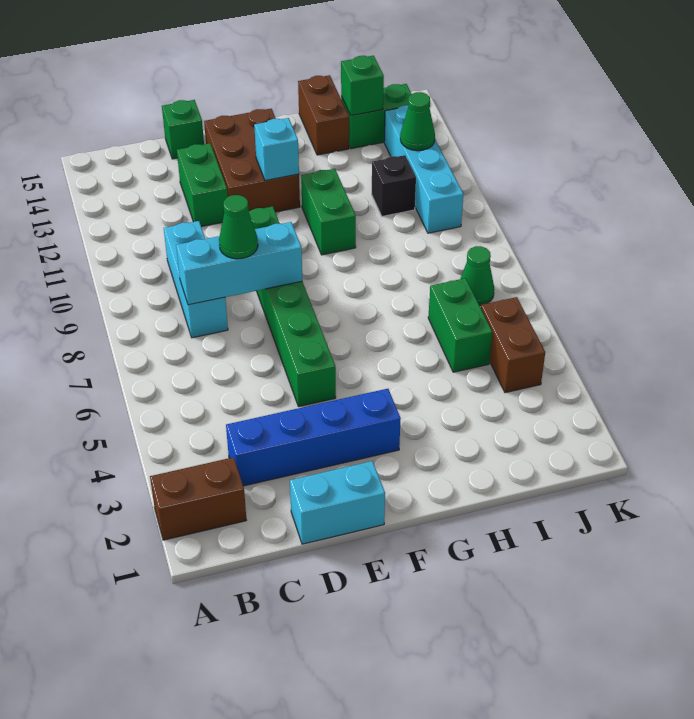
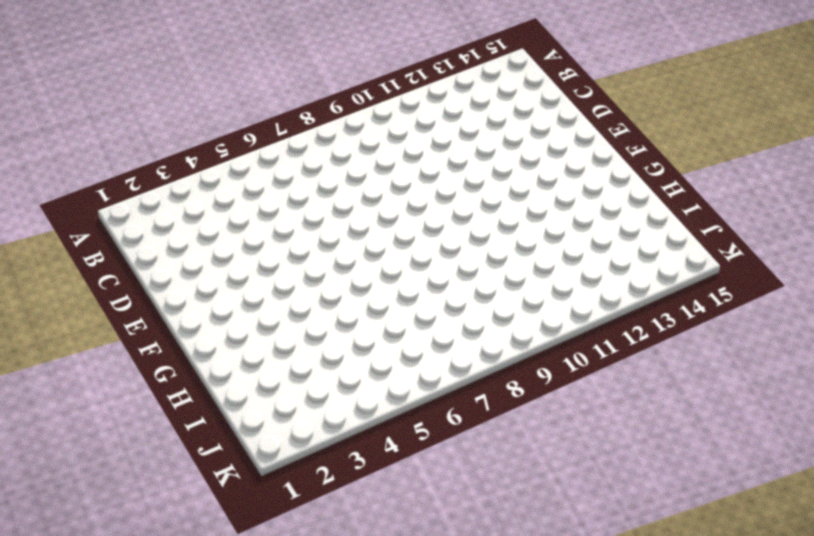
none -> brown 1x2 brick [150,457,246,540]
none -> blue 1x4 brick [226,389,401,486]
none -> cyan 1x3 brick [164,221,228,338]

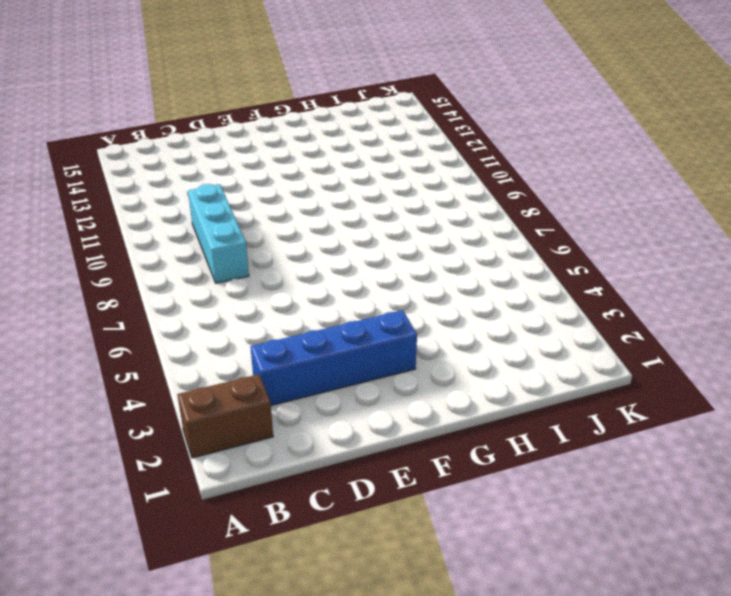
none -> cyan 1x2 brick [290,461,385,544]
none -> green 1x2 brick [177,143,228,227]
none -> green 1x1 brick [162,100,204,159]

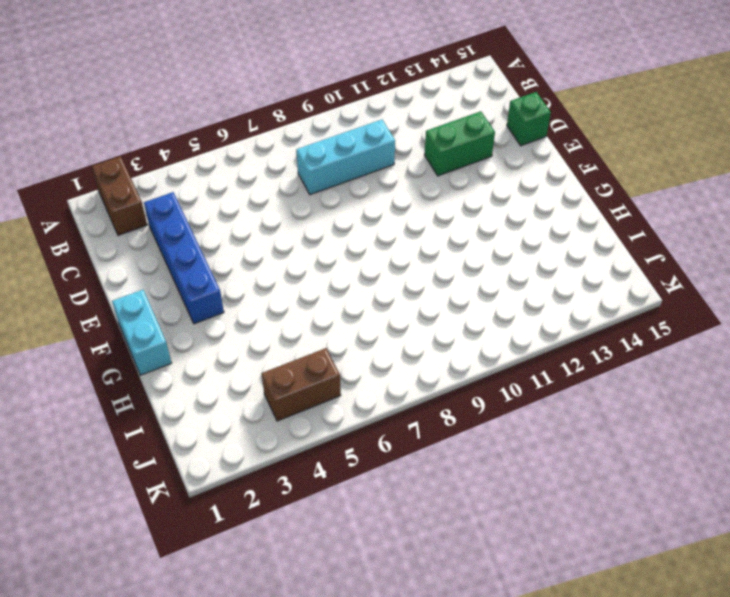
cyan 1x2 brick [112,290,171,375] -> cyan 1x2 brick moved to [290,461,385,544]
none -> green 1x6 brick [248,206,336,407]
none -> brown 2x3 brick [204,109,300,212]
none -> green 1x2 brick [301,169,356,255]

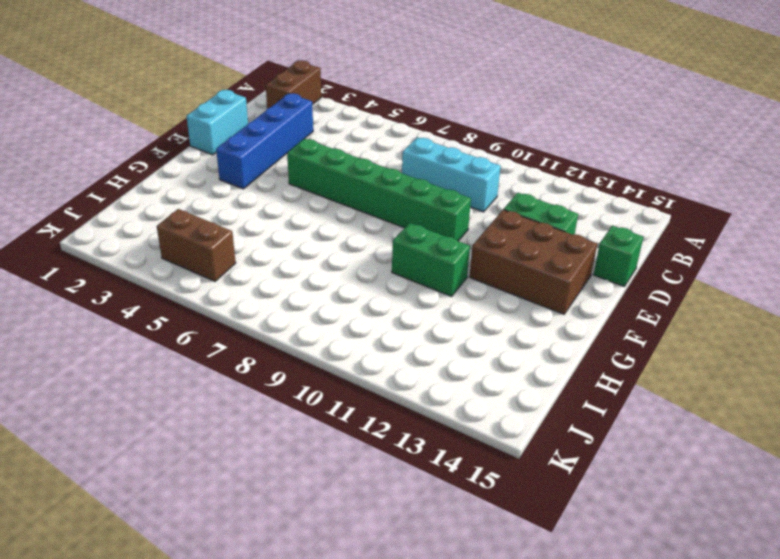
none -> brown 1x2 brick [298,75,349,155]
none -> green 1x2 brick [428,278,492,372]
none -> black 1x1 brick [372,155,416,216]

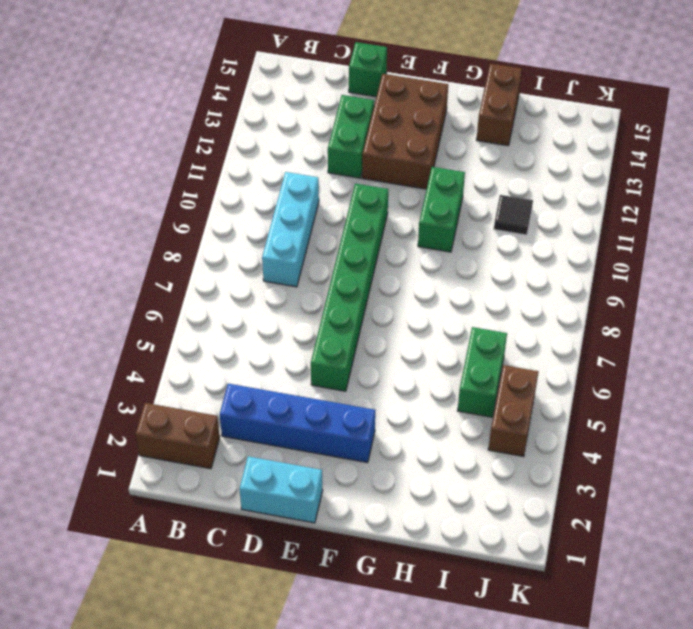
black 1x1 tile [494,195,533,235] -> black 1x1 brick [372,155,416,216]
none -> green 1x2 brick [341,84,411,149]
none -> green 1x1 cone [460,246,494,306]
none -> cyan 1x4 brick [384,105,463,233]

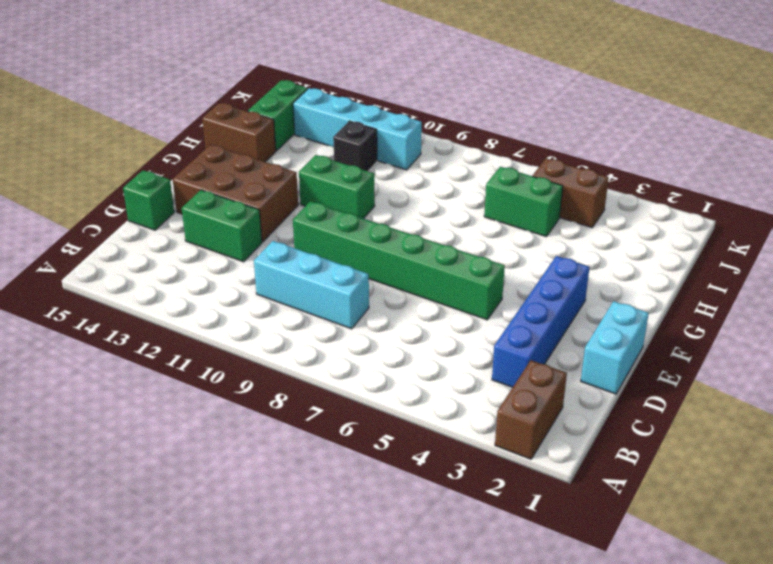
none -> green 1x1 cone [460,246,494,306]
none -> cyan 1x3 brick [176,222,302,305]
none -> cyan 1x1 brick [254,118,299,181]

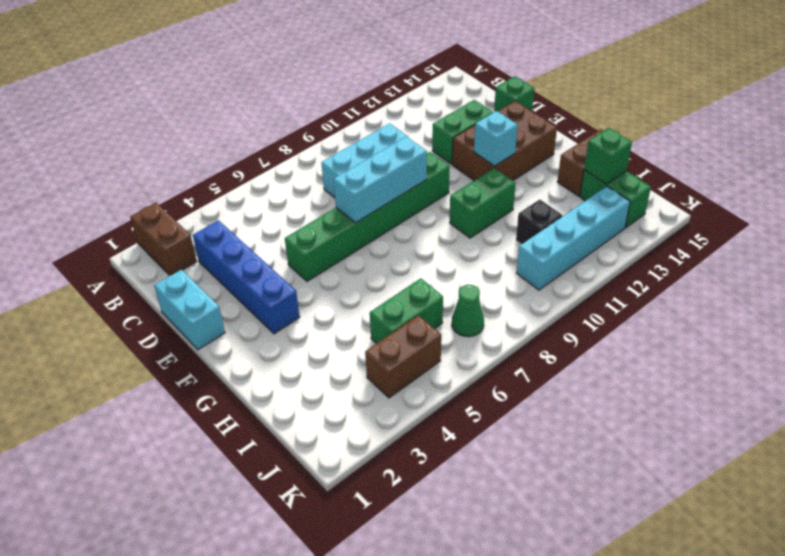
cyan 1x3 brick [334,137,427,223] -> cyan 1x3 brick turned to [176,222,302,305]
none -> green 1x1 cone [400,92,435,151]
none -> green 1x1 cone [219,195,258,259]

